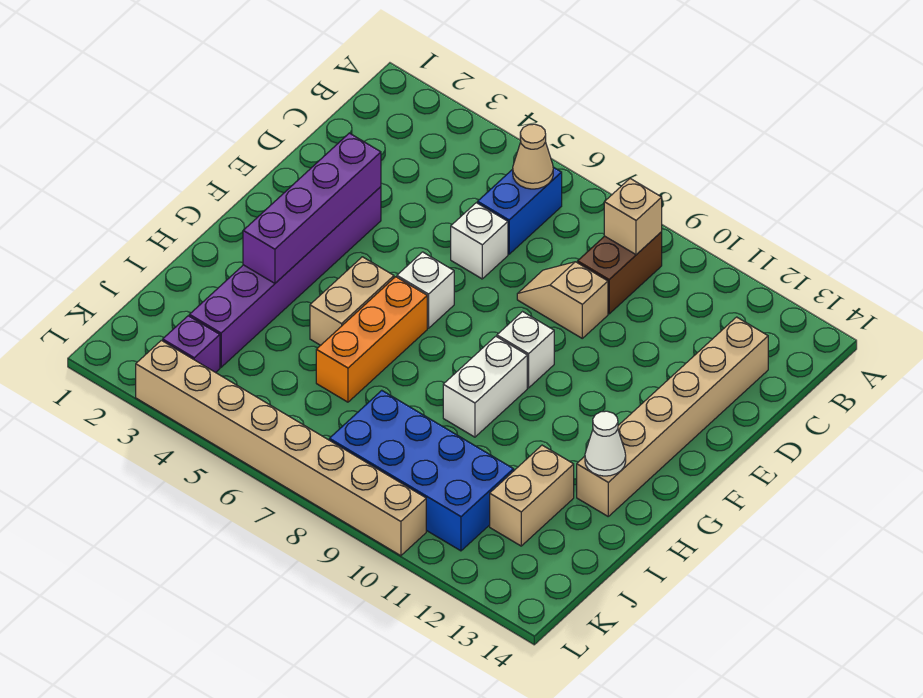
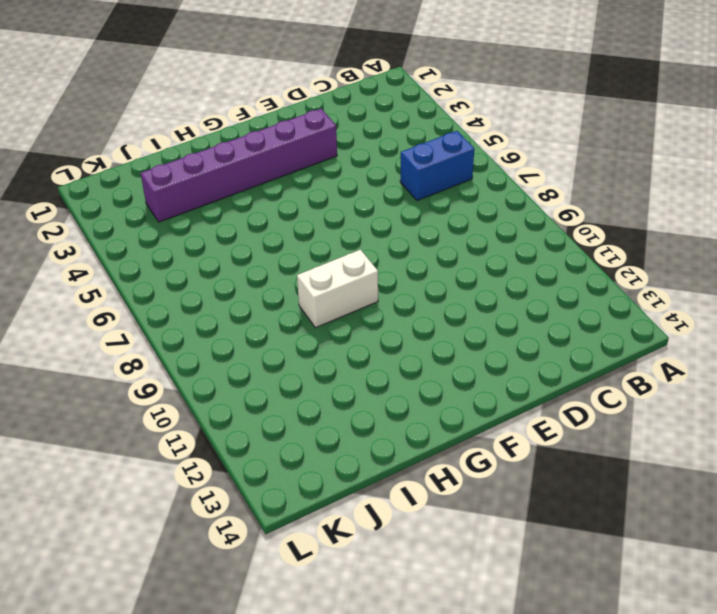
none -> brown 1x2 brick [578,232,662,314]
none -> tan 1x6 brick [577,317,768,516]
none -> white 1x1 brick [451,203,508,279]

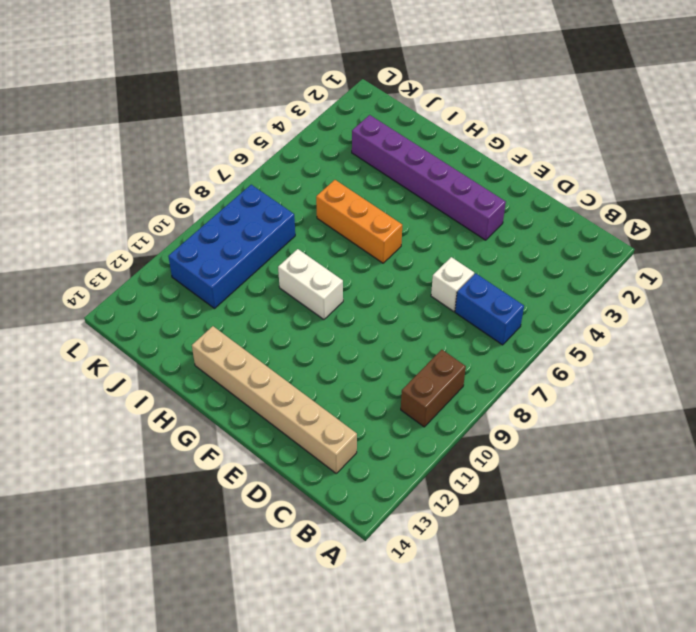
brown 1x2 brick [401,350,466,427] -> brown 1x2 brick turned to [578,232,662,314]
none -> tan 1x2 slope [517,262,608,338]
none -> white 1x1 brick [397,252,454,328]
none -> white 1x1 brick [497,312,554,388]

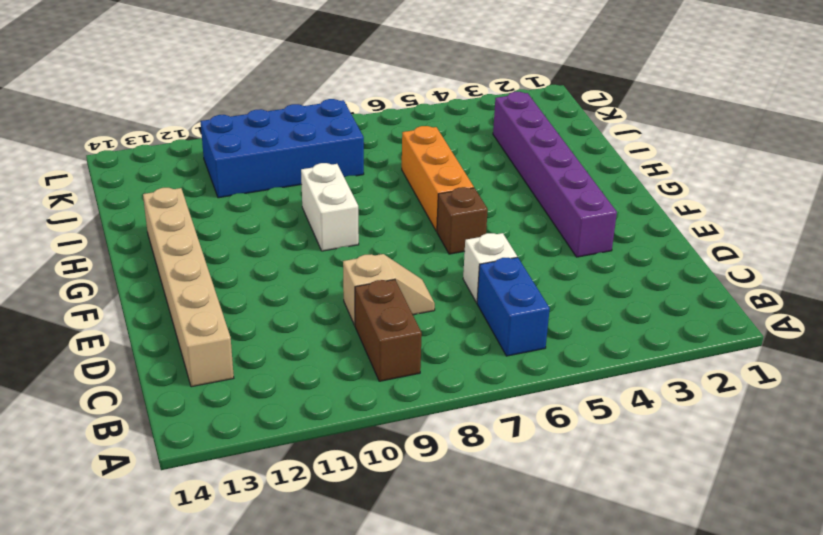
brown 1x1 brick [437,187,488,254] -> white 1x1 brick [397,252,454,328]
none -> white 1x1 brick [497,312,554,388]
none -> tan 1x2 brick [310,257,394,345]
none -> tan 1x2 brick [490,445,574,546]

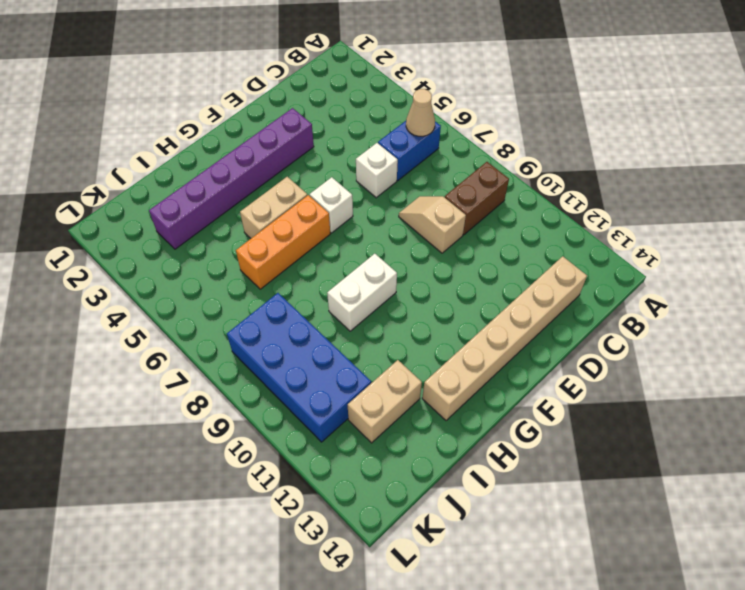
none -> white 1x1 brick [497,312,554,388]
none -> purple 1x1 brick [163,316,220,373]
none -> tan 1x8 brick [136,340,426,556]

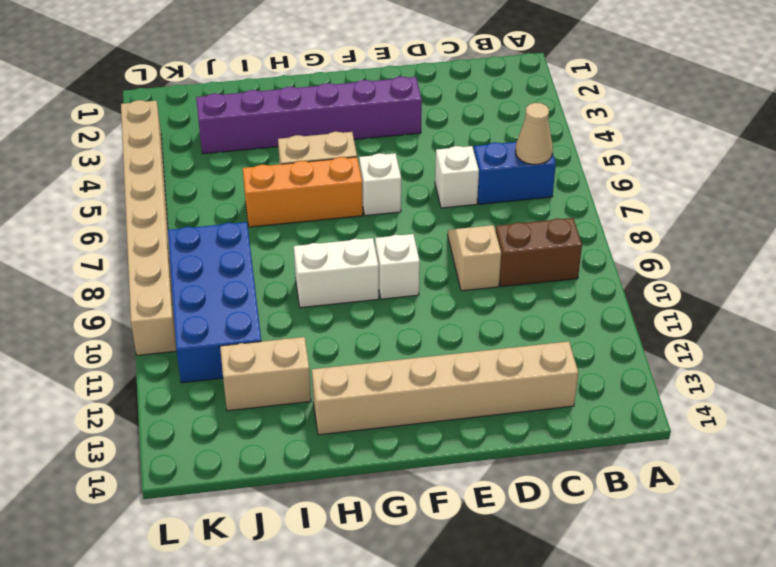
none -> purple 1x1 brick [163,316,220,373]
none -> tan 1x1 brick [604,179,662,255]
none -> purple 1x4 brick [243,133,381,283]

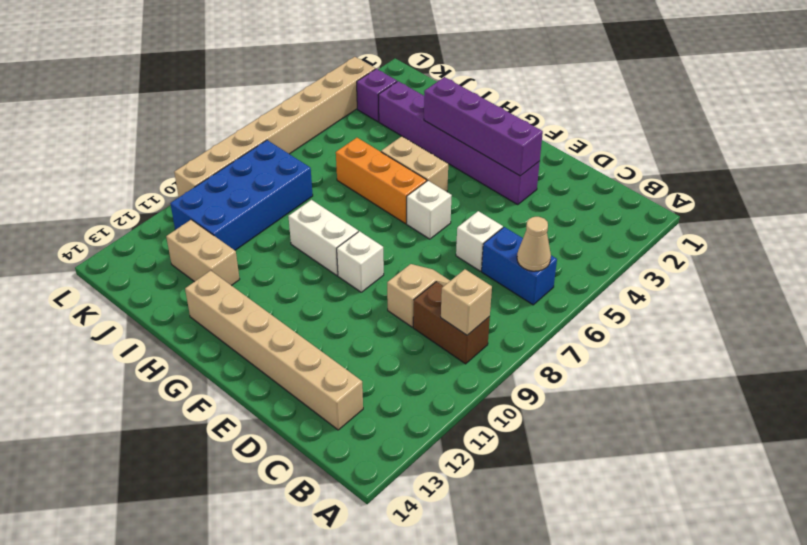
none -> white 1x1 cone [585,411,626,476]

